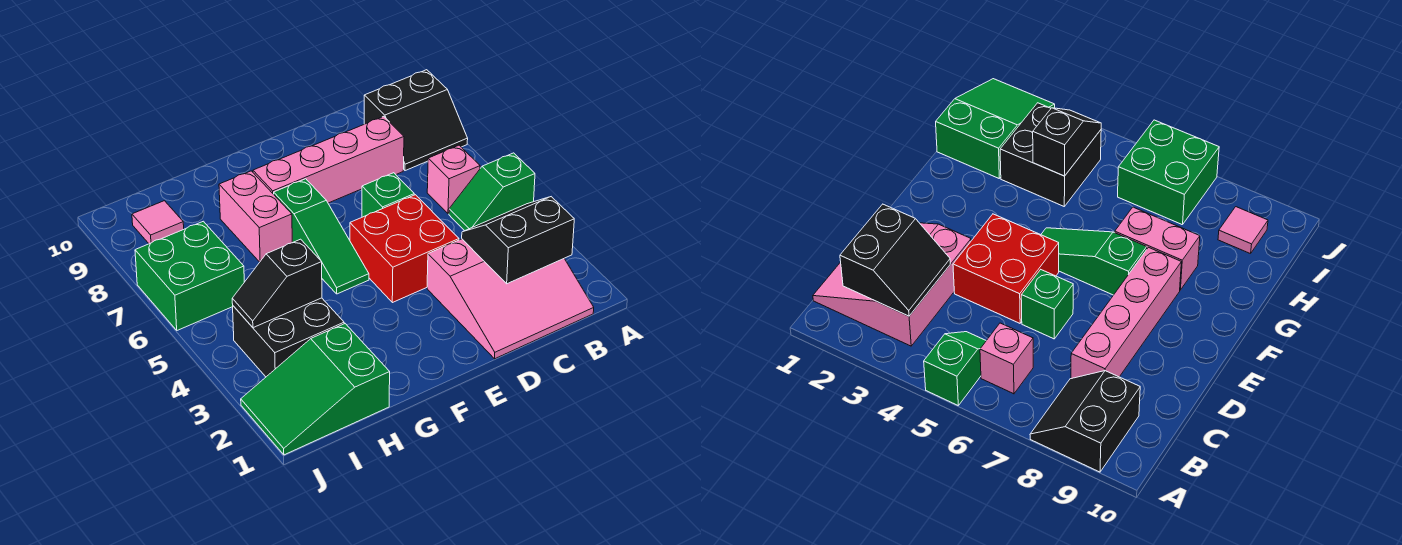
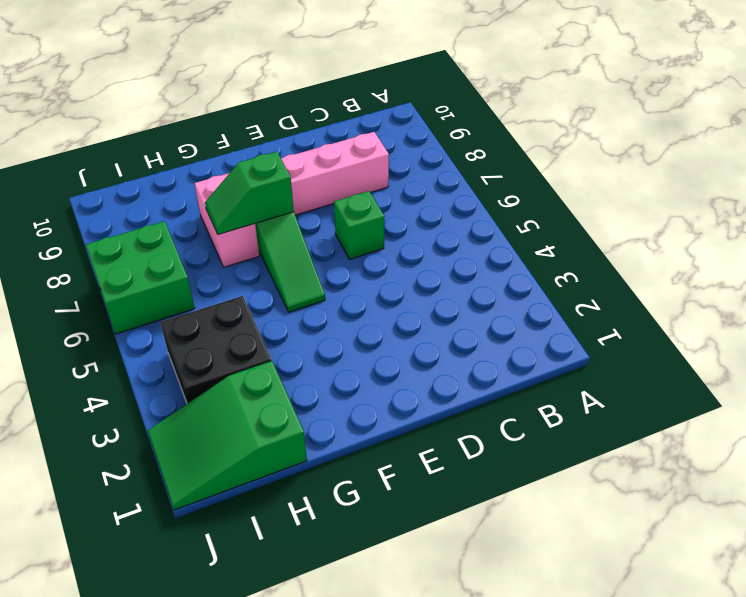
green 1x2 slope [205,152,294,235] -> green 1x2 slope moved to [449,153,535,231]
none -> black 2x2 slope [364,70,468,171]
none -> pink 3x3 slope [427,239,594,359]
none -> pink 1x1 brick [427,145,480,214]

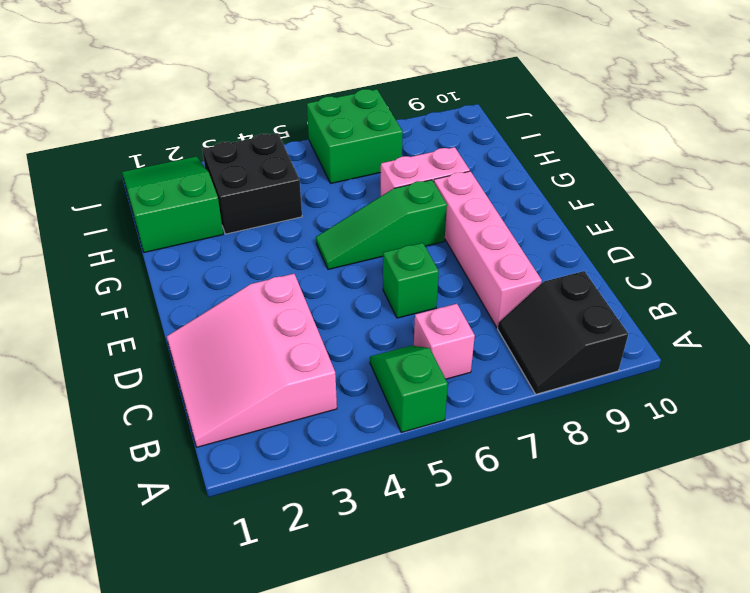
none -> red 2x2 brick [350,195,459,303]
none -> pink 1x1 tile [132,201,184,244]
none -> black 2x2 slope [462,197,574,284]

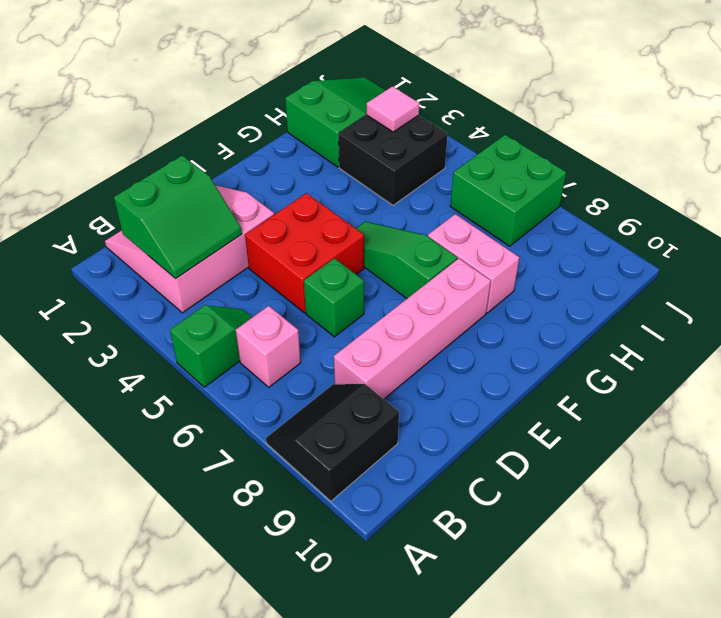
green 2x2 slope [114,156,242,279] -> black 2x2 slope [462,197,574,284]
pink 1x1 tile [366,86,419,132] -> pink 1x1 tile moved to [132,201,184,244]
none -> black 1x2 slope [232,239,322,328]

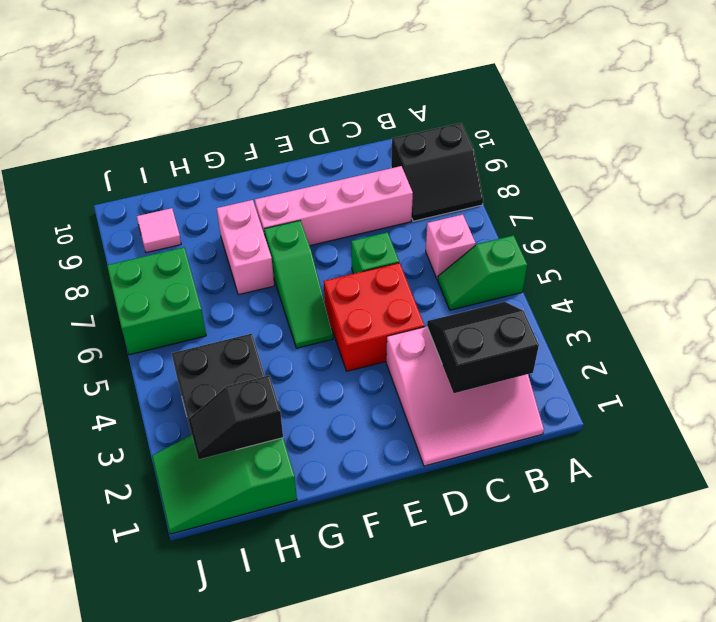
black 1x2 slope [188,376,283,459] -> black 1x2 slope moved to [232,239,322,328]

